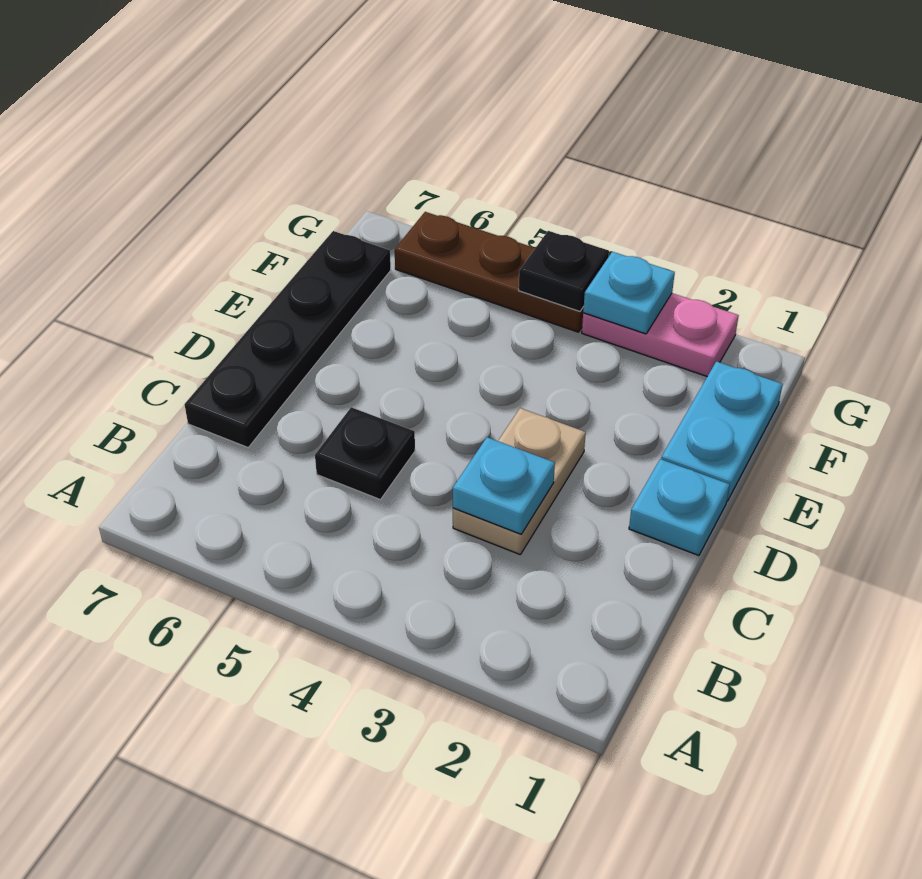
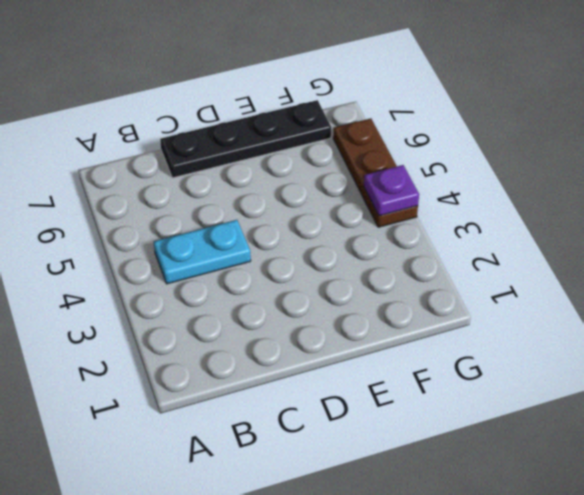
cyan 1x2 plate [154,220,251,284] -> cyan 1x2 plate moved to [661,361,783,501]
purple 1x1 plate [364,165,419,216] -> black 1x1 plate [519,231,609,311]
none -> tan 1x2 plate [453,408,586,554]
none -> black 1x1 plate [315,407,415,500]

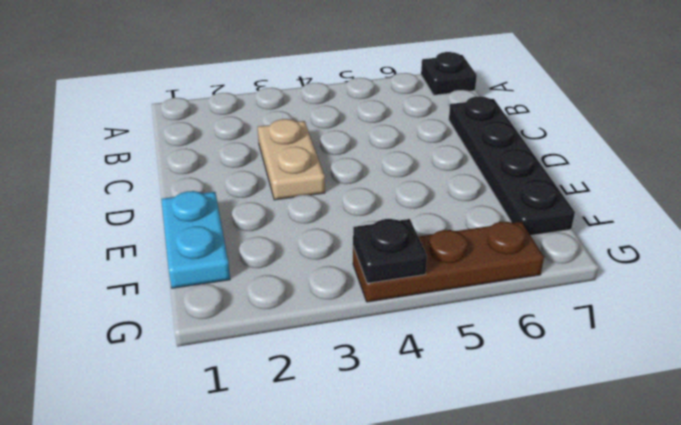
black 1x1 plate [421,52,477,95] -> black 1x1 plate moved to [315,407,415,500]
none -> cyan 1x1 plate [629,459,730,556]
none -> pink 1x2 plate [582,293,739,376]

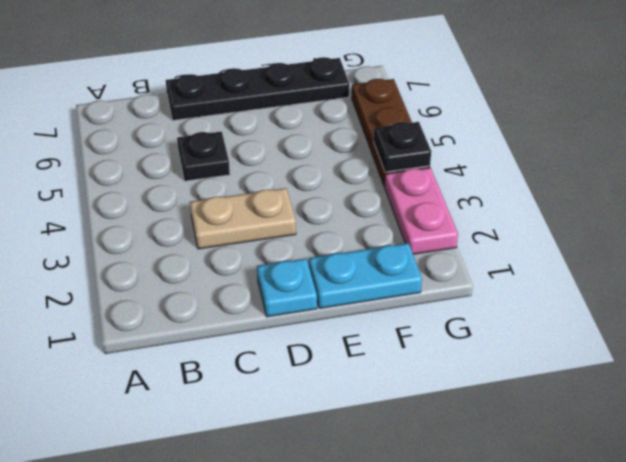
none -> cyan 1x1 plate [453,437,555,534]
none -> cyan 1x1 plate [583,252,675,334]

